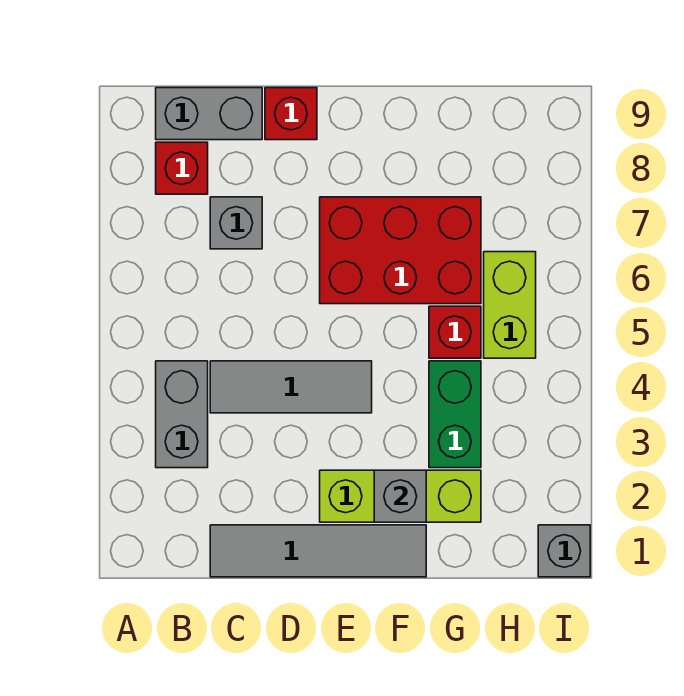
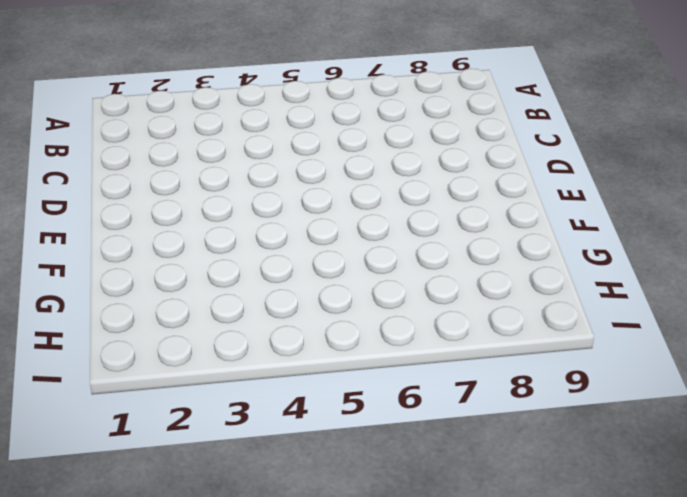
none -> grey 1x2 brick [156,361,208,468]
none -> red 1x1 brick [156,142,208,194]
none -> grey 1x2 brick [156,88,262,140]

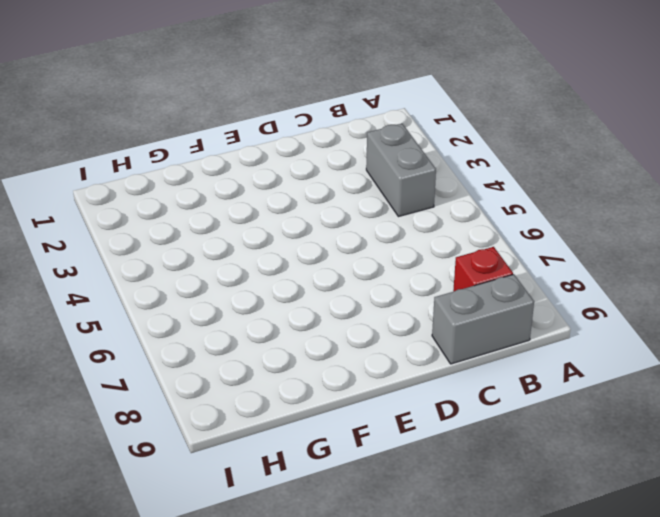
none -> grey 1x4 tile [210,525,426,577]
none -> grey 1x3 tile [210,361,372,413]
none -> grey 1x1 brick [210,197,262,249]

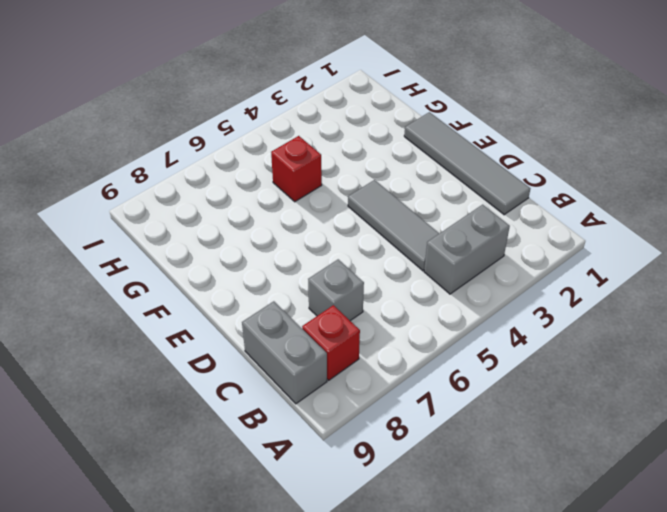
none -> red 1x1 brick [265,88,317,140]
none -> lime 1x3 brick [320,470,481,522]
none -> red 2x3 brick [320,197,481,304]

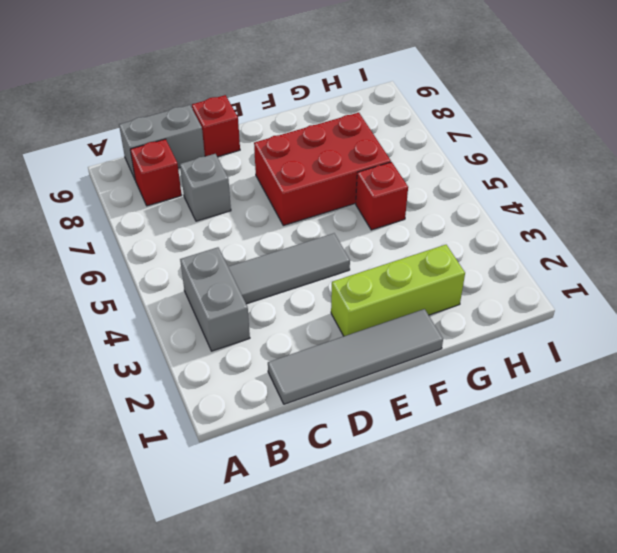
none -> green 1x2 brick [429,361,481,468]
none -> lime 1x2 brick [484,252,536,358]
none -> grey 1x1 brick [538,525,590,577]

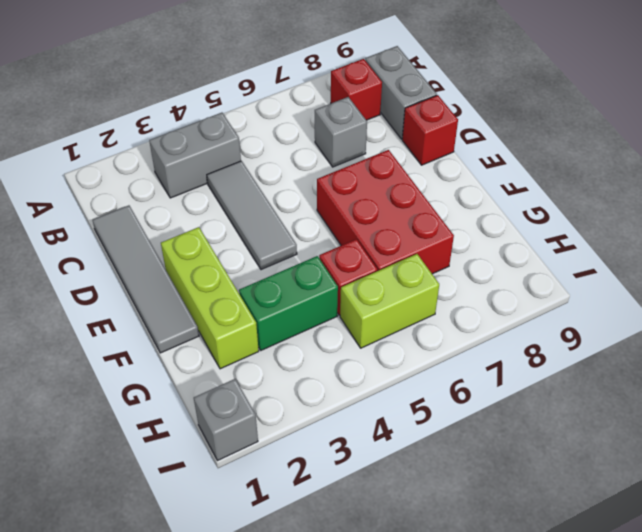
none -> grey 1x1 brick [374,470,426,522]

